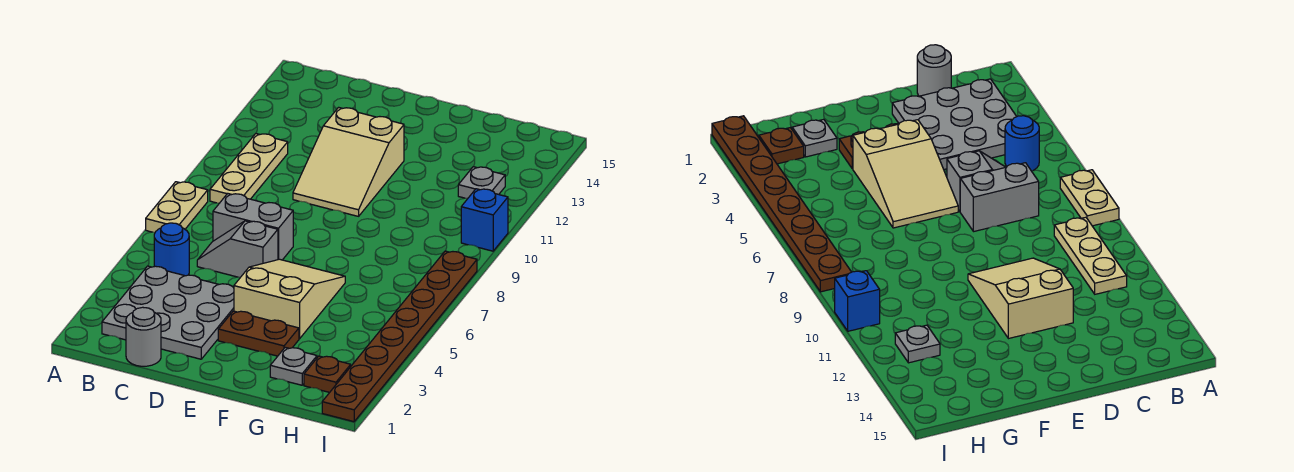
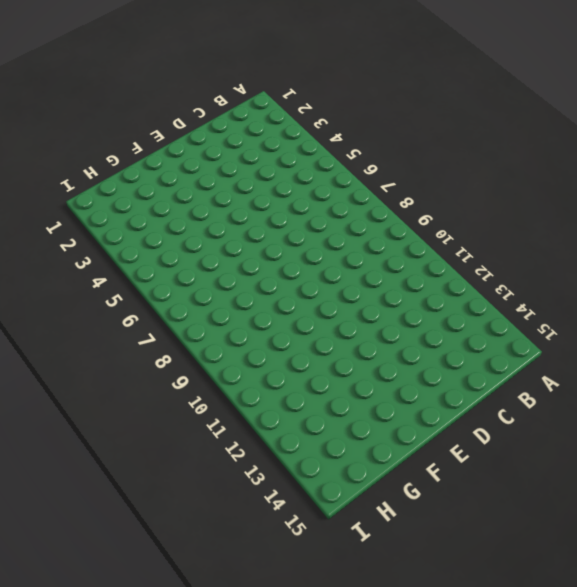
none -> tan 1x2 plate [146,182,208,232]
none -> grey 3x3 plate [102,266,234,359]
none -> blue 1x1 round brick [154,223,189,276]

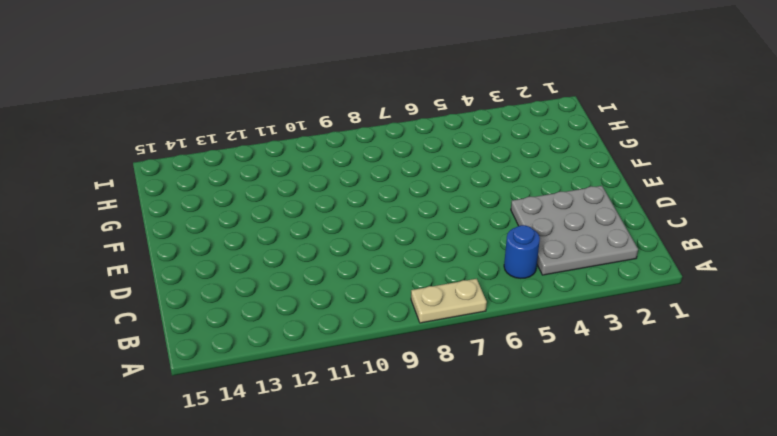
none -> tan 1x3 plate [210,134,288,203]
none -> grey 1x1 round brick [126,307,161,366]
none -> grey 1x2 slope [197,221,278,277]

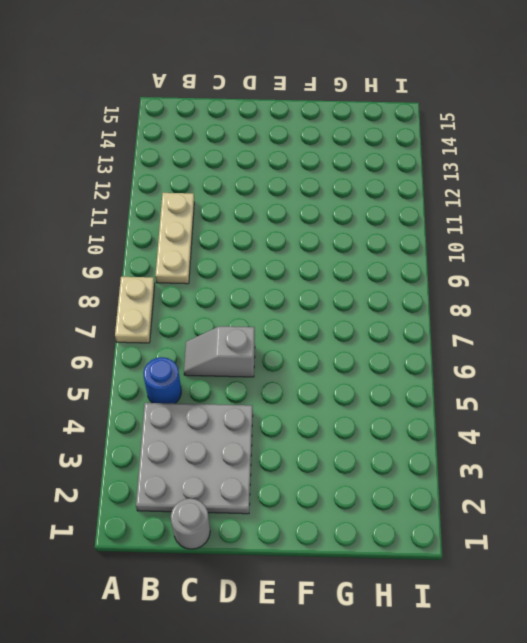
none -> grey 1x2 brick [213,193,293,260]
none -> tan 2x3 slope [293,107,404,216]
none -> brown 1x2 plate [218,311,299,356]

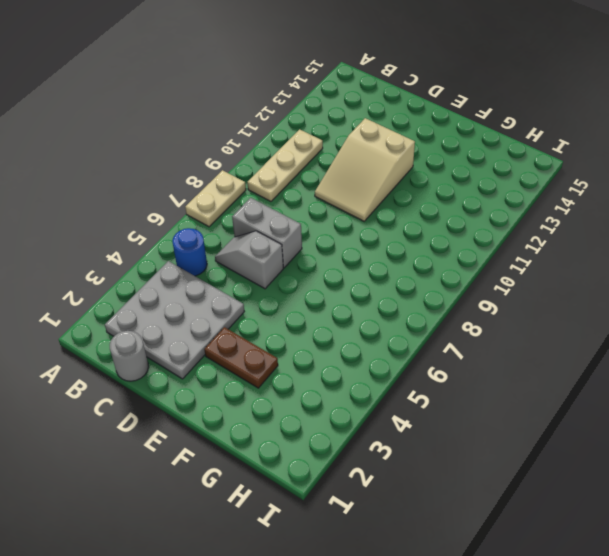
none -> tan 2x3 slope [234,259,345,339]
none -> grey 1x1 plate [270,347,317,385]
none -> brown 1x1 plate [304,356,351,392]

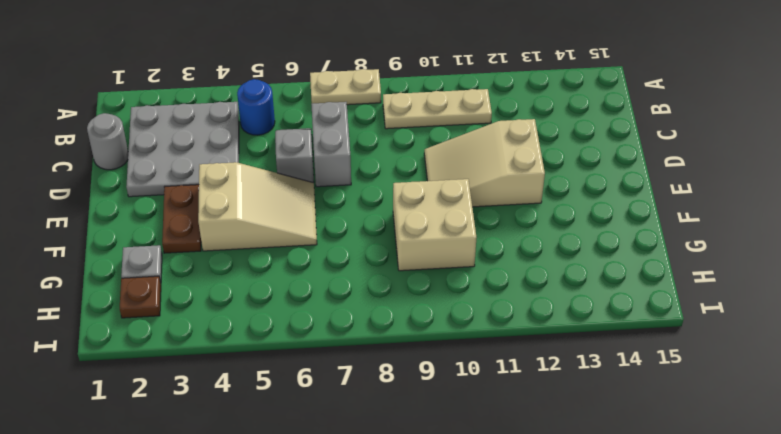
tan 2x2 brick [393,179,477,271] -> none
none -> grey 1x1 plate [458,167,505,198]
none -> brown 1x8 plate [322,251,477,422]
none -> blue 1x1 brick [461,189,508,251]

